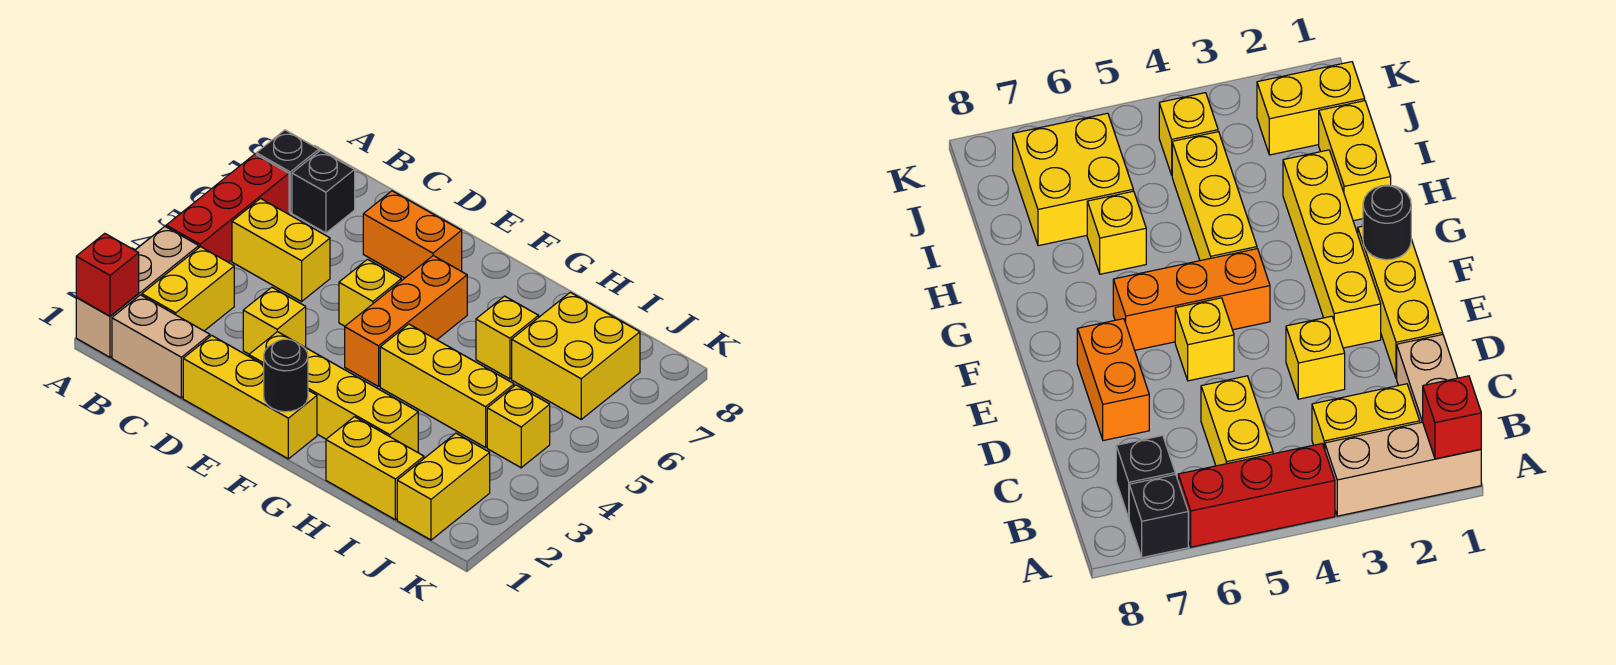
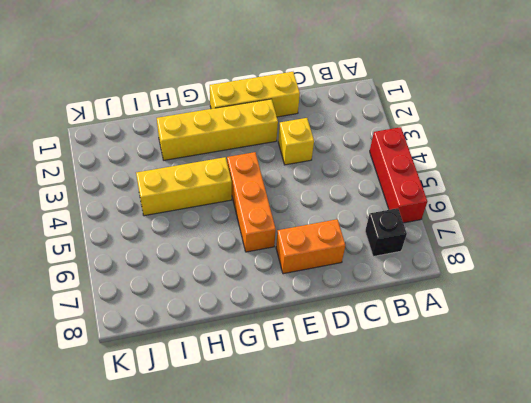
none -> tan 1x3 brick [76,227,199,357]
none -> black 1x1 brick [256,130,319,213]
none -> tan 1x2 brick [112,295,210,398]

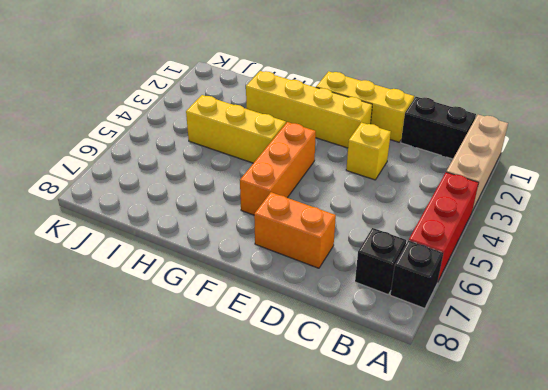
black 1x2 brick [401,97,476,159] -> tan 1x2 brick [112,295,210,398]
none -> yellow 1x2 brick [142,247,234,331]
none -> yellow 1x2 brick [232,199,330,302]
none -> yellow 1x1 brick [339,259,401,326]

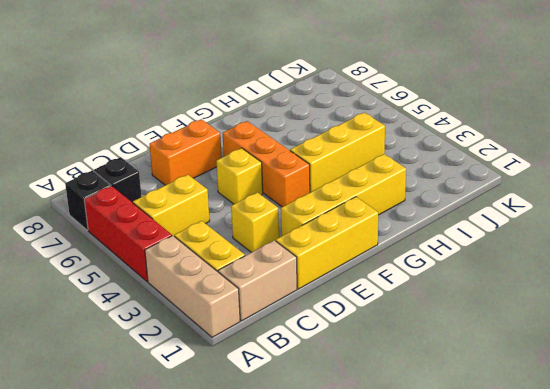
none -> yellow 1x2 brick [326,417,424,520]
none -> yellow 1x1 brick [476,296,539,379]
none -> yellow 2x2 brick [512,292,640,419]

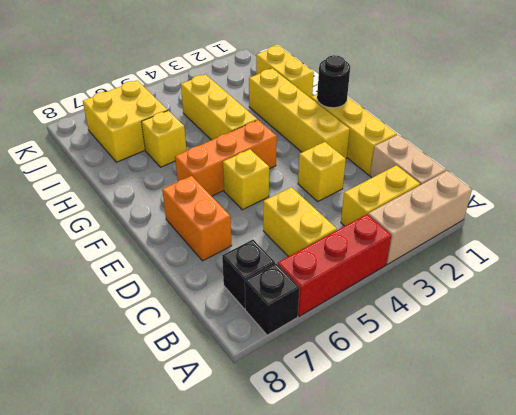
none -> yellow 1x2 brick [397,433,490,540]
none -> yellow 1x1 brick [487,385,550,468]
none -> red 1x1 brick [76,233,139,316]

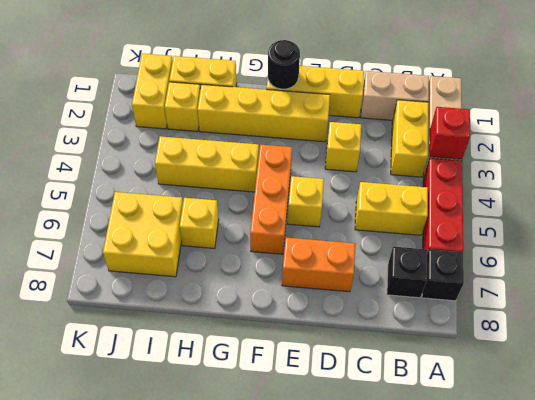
red 1x1 brick [430,107,470,159] -> red 1x1 brick moved to [76,233,139,316]
yellow 1x1 brick [165,82,200,131] -> yellow 1x1 brick moved to [487,385,550,468]

